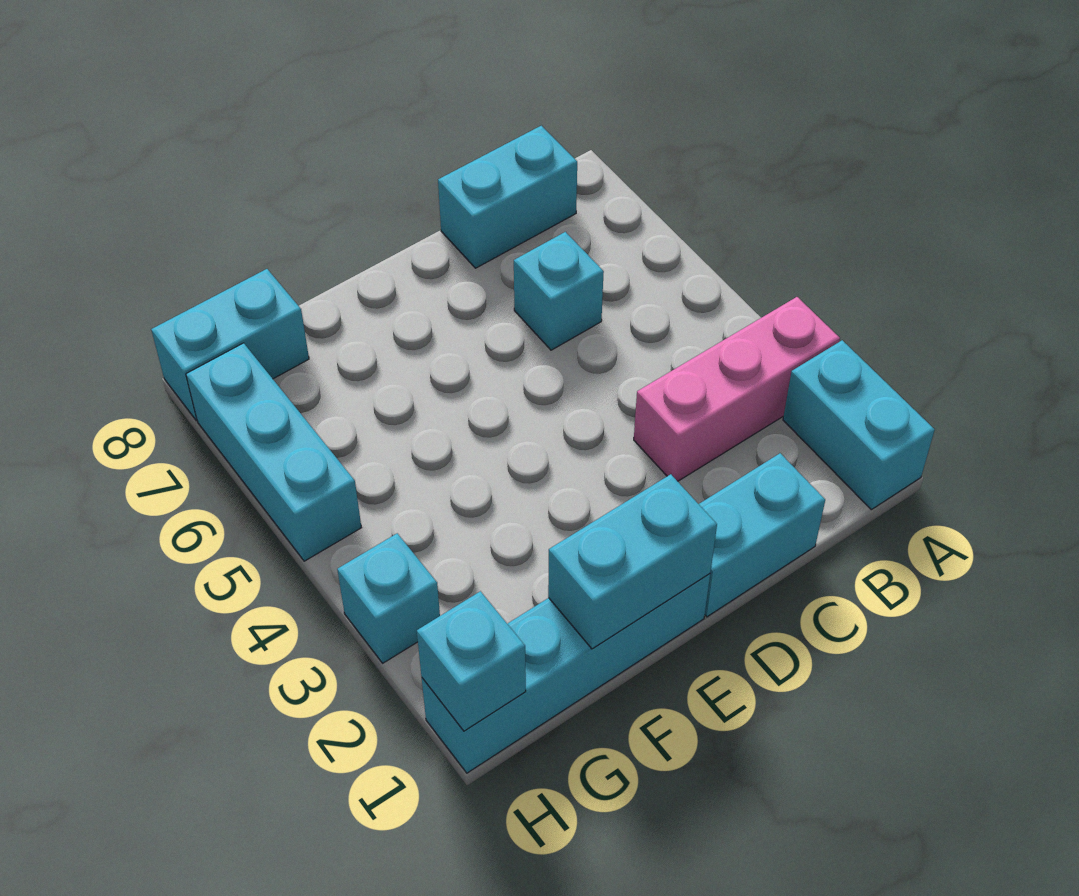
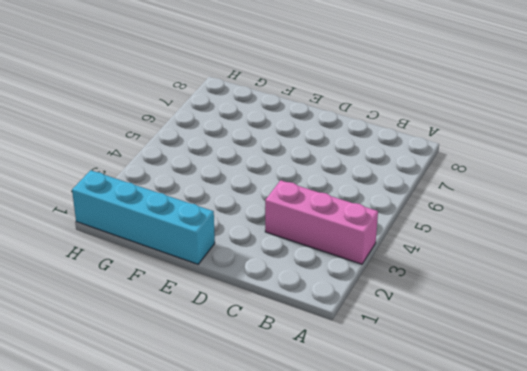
none -> cyan 1x2 brick [783,340,935,510]
none -> cyan 1x2 brick [438,126,577,268]

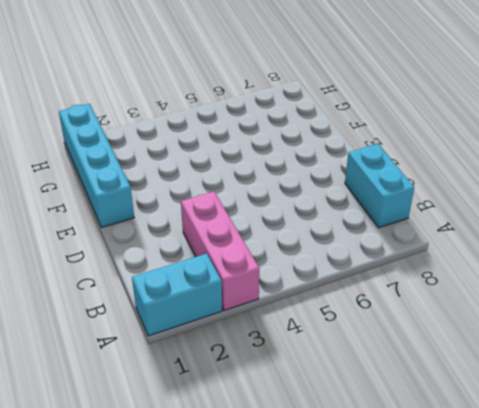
none -> cyan 1x2 brick [699,453,825,617]
none -> cyan 1x1 brick [514,232,604,350]

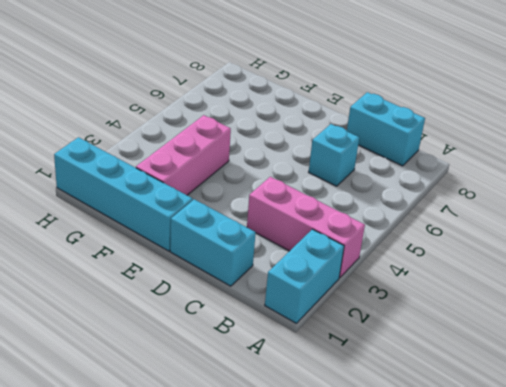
pink 1x3 brick [136,115,231,195] -> none
none -> cyan 1x2 brick [151,269,309,421]
none -> cyan 1x1 brick [337,533,440,663]

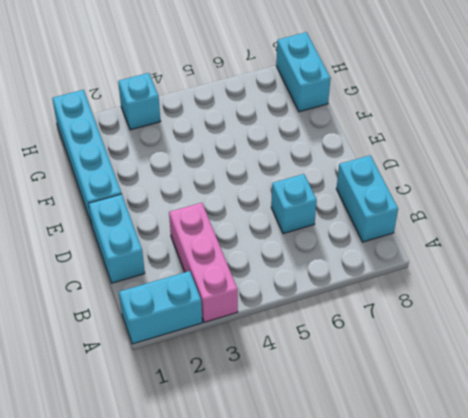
none -> cyan 1x3 brick [186,343,361,561]
none -> cyan 1x2 brick [548,474,717,649]

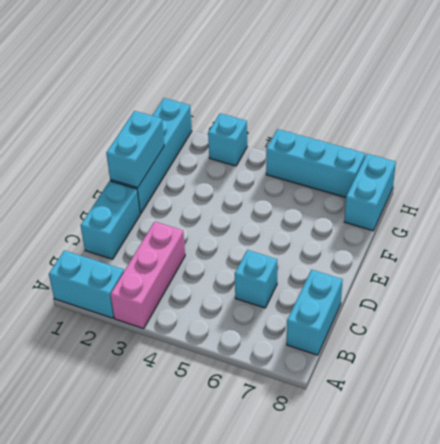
none -> cyan 1x1 brick [417,591,526,731]

